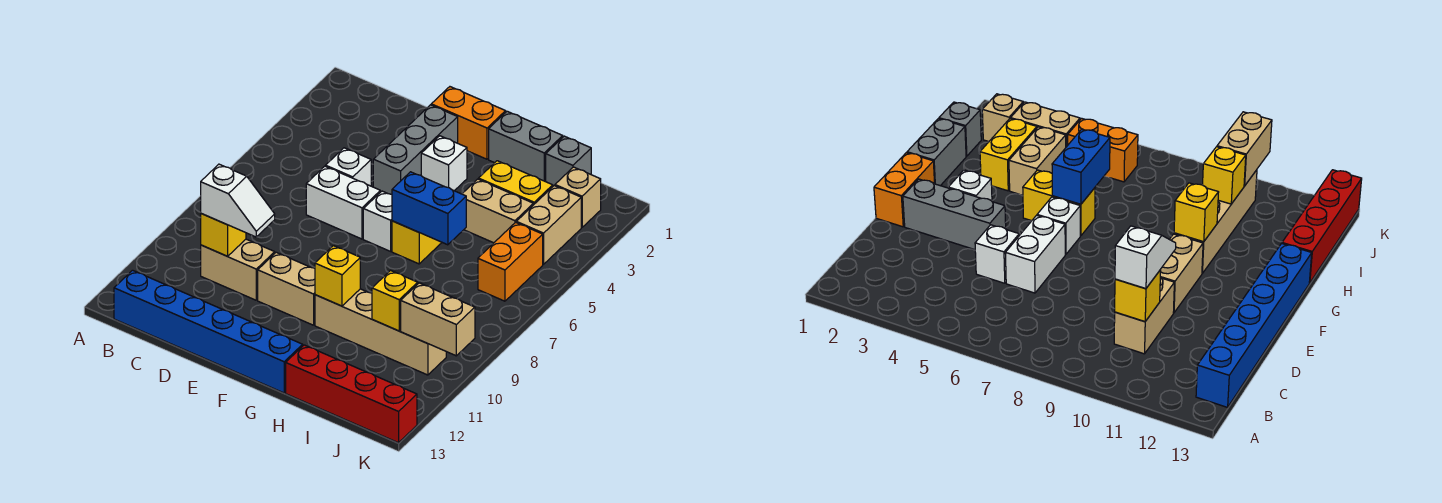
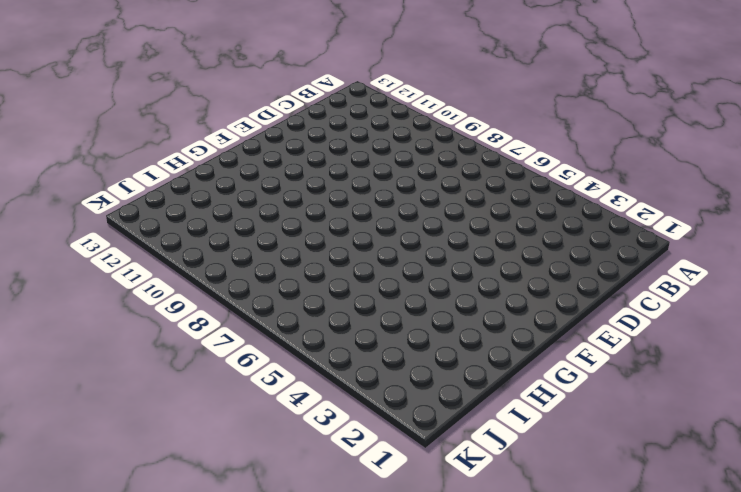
none -> blue 1x6 brick [114,270,303,393]
none -> tan 1x2 brick [201,239,275,300]
none -> white 1x1 brick [326,148,371,186]

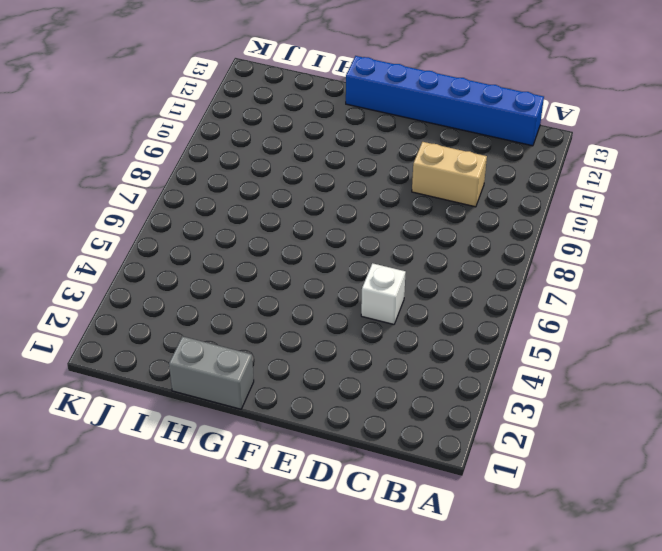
none -> white 1x2 brick [306,166,380,239]
none -> orange 1x2 brick [431,87,506,159]
none -> grey 1x3 brick [373,105,458,194]

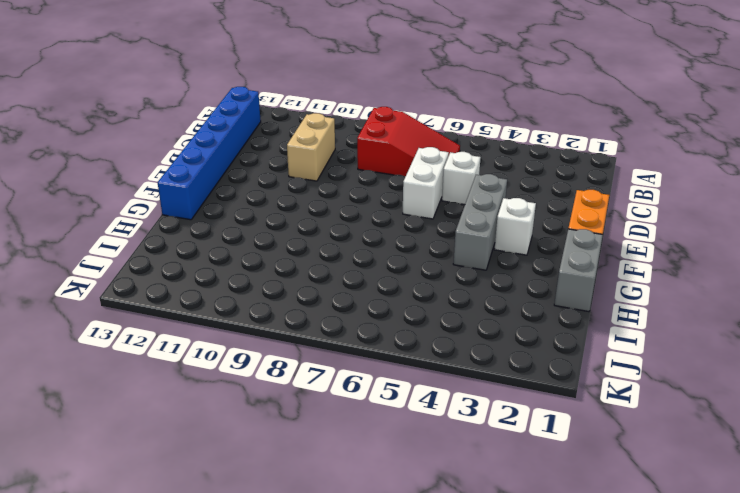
red 2x3 slope [357,107,460,177] -> none
grey 1x3 brick [453,174,507,270] -> grey 1x3 brick turned to [373,105,458,194]
none -> tan 1x2 brick [258,252,315,325]
none -> white 1x1 brick [363,191,392,251]
none -> yellow 1x2 brick [392,221,442,264]

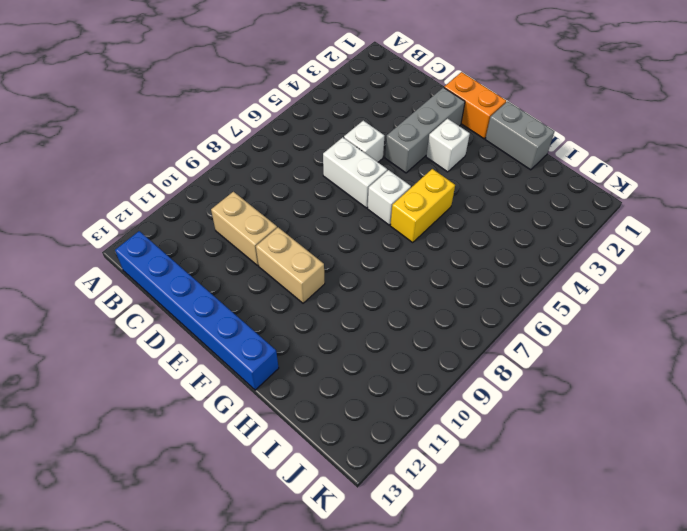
none -> tan 1x4 brick [315,289,446,375]
none -> yellow 1x2 brick [479,161,553,205]
none -> tan 1x2 brick [462,179,533,243]

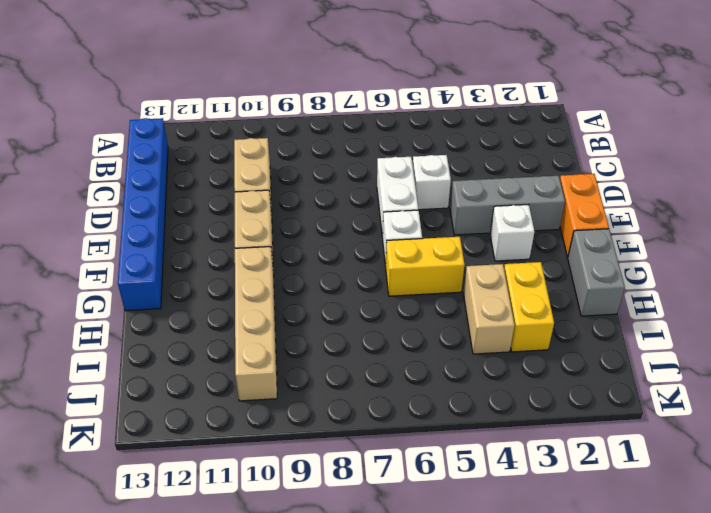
none -> red 1x4 brick [286,345,417,443]
none -> grey 1x1 brick [546,136,591,186]
none -> tan 1x1 brick [555,167,601,227]

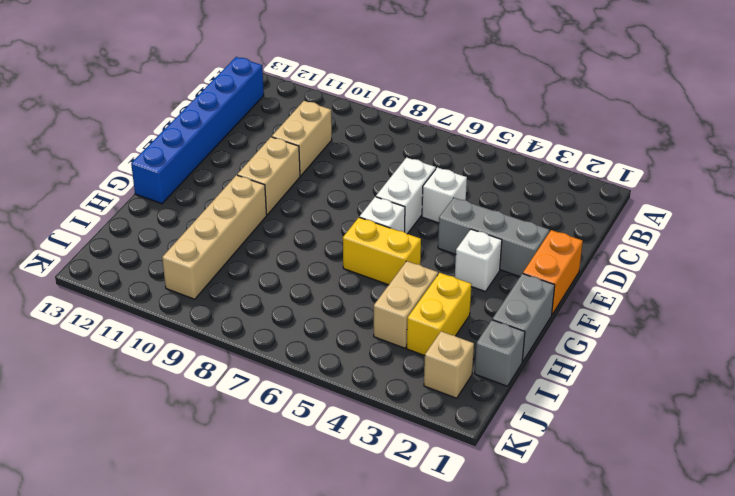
none -> red 1x4 brick [286,345,417,443]
none -> tan 1x2 brick [516,186,581,264]
none -> orange 1x2 brick [478,222,543,301]

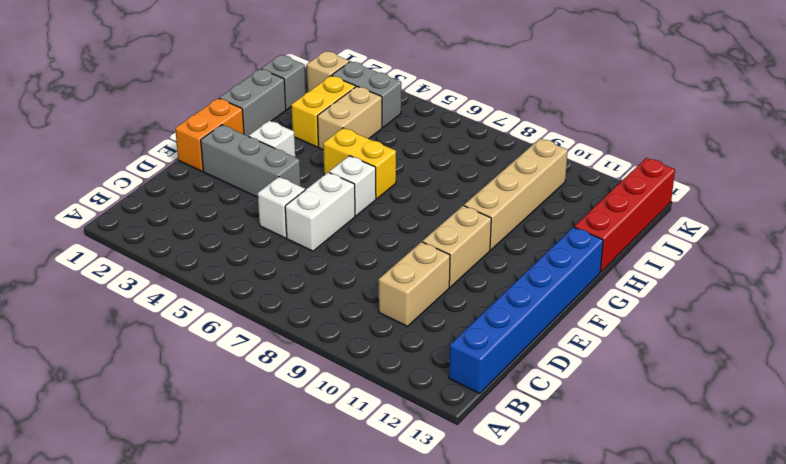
grey 1x2 brick [332,61,401,128] -> tan 1x2 brick [516,186,581,264]
none -> orange 1x2 brick [478,222,543,301]
none -> yellow 1x1 brick [201,214,246,256]
none -> blue 1x2 brick [392,172,466,245]

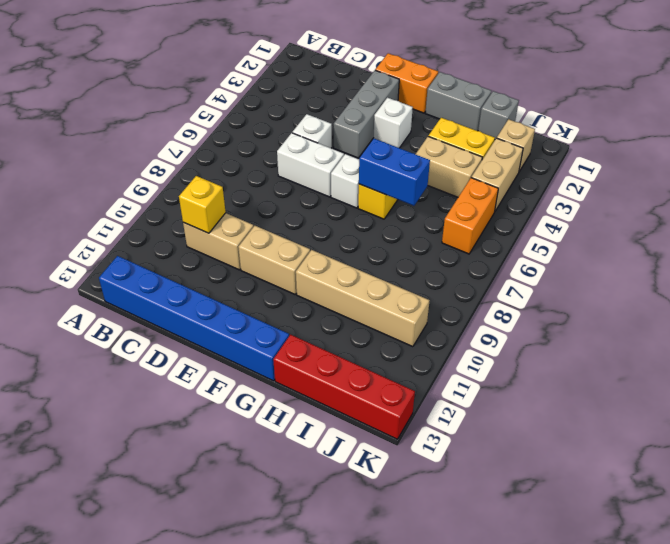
none -> yellow 1x1 brick [315,246,360,306]
none -> yellow 1x1 brick [372,271,418,331]
none -> tan 1x2 brick [401,283,475,356]

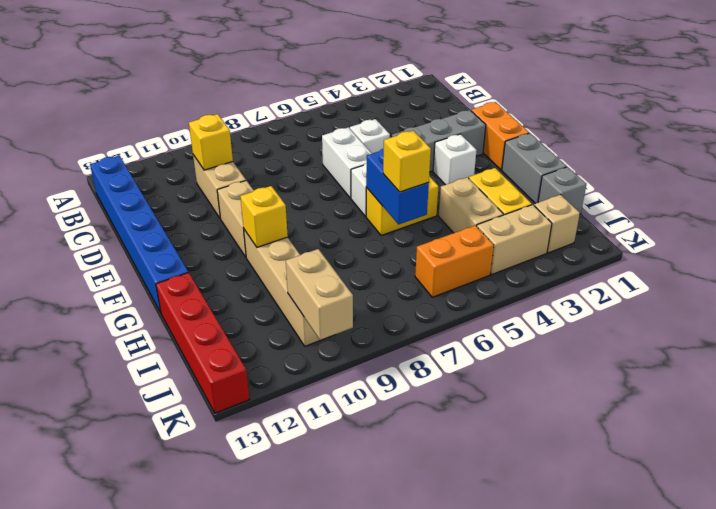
yellow 1x1 brick [383,131,431,192] -> yellow 1x1 brick moved to [372,271,418,331]
none -> white 1x2 slope [201,164,275,237]

